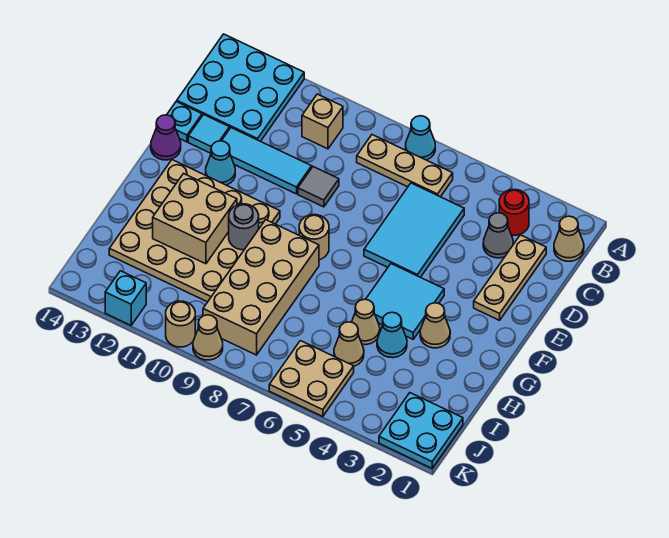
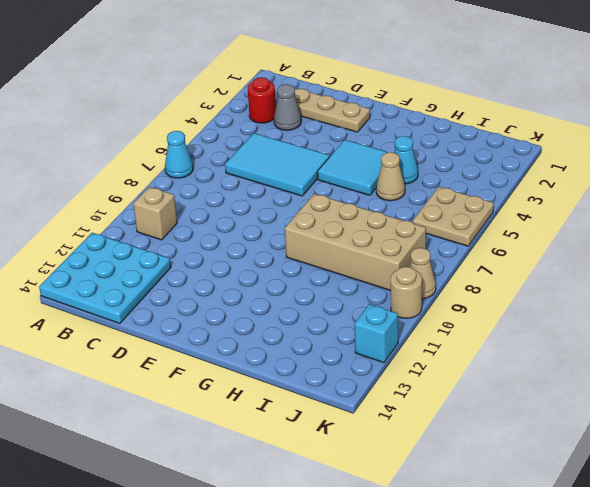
none -> tan 1x1 cone [554,216,584,261]
none -> tan 1x3 plate [357,135,453,197]
none -> grey 1x1 tile [298,167,339,207]
none -> cyan 1x3 tile [222,128,312,194]

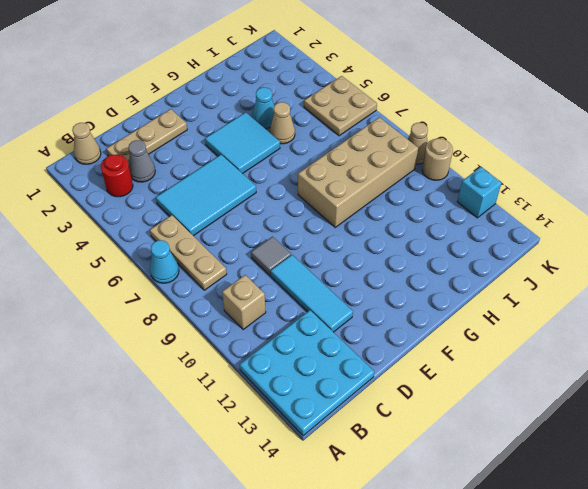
none -> cyan 1x1 tile [188,115,229,153]
none -> cyan 1x1 plate [167,101,202,142]
none -> cyan 1x1 cone [206,141,235,185]
none -> purple 1x1 cone [151,115,181,160]

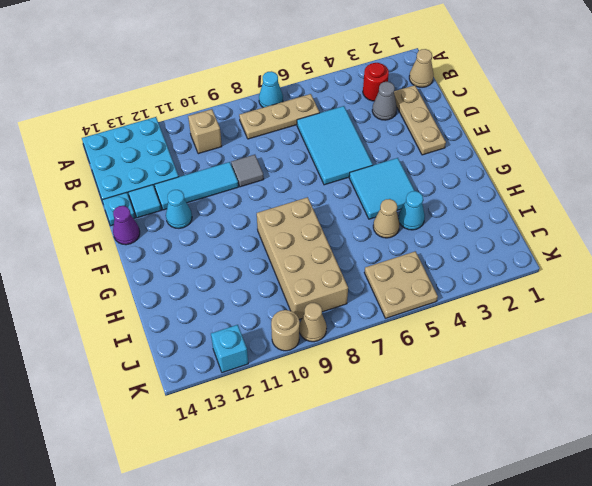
none -> tan 1x1 round brick [299,215,329,260]
none -> tan 4x4 plate [109,160,280,302]
none -> tan 1x1 cone [420,303,450,348]
none -> tan 1x1 cone [334,322,364,366]

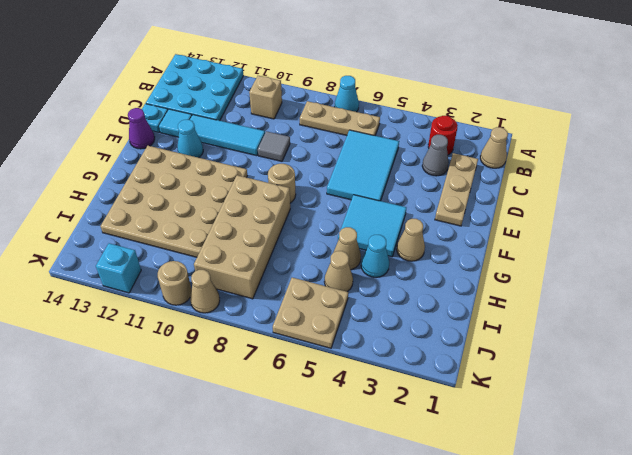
none -> cyan 2x2 plate [379,393,463,468]
none -> grey 1x1 round brick [229,204,259,250]
none -> tan 2x2 brick [153,174,237,264]

